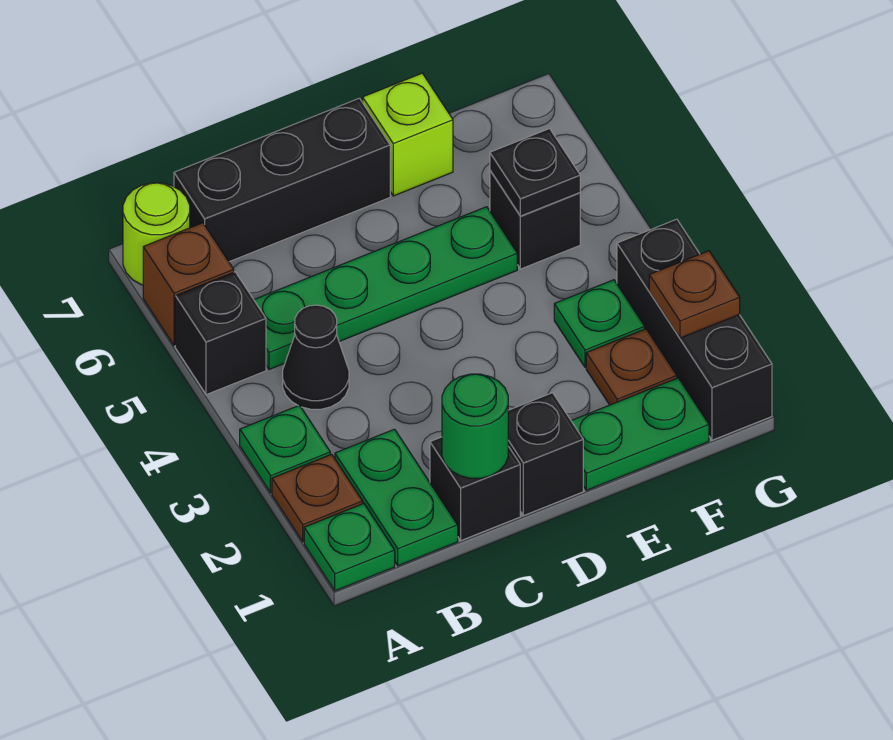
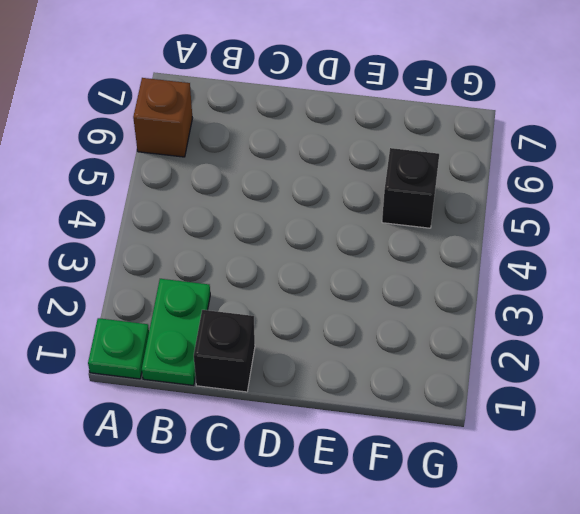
none -> brown 1x1 plate [272,454,363,542]
none -> green 1x1 plate [240,405,330,493]
none -> black 1x1 brick [175,272,266,395]

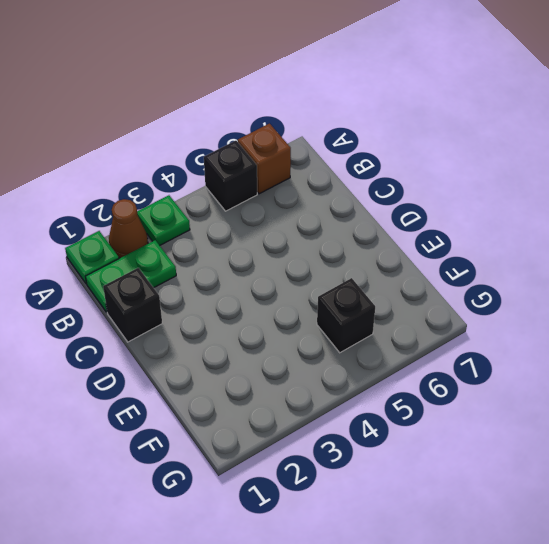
brown 1x1 cone [109,199,148,258] -> brown 1x1 plate [272,454,363,542]
none -> lime 1x1 round brick [123,183,190,285]
none -> black 1x1 cone [283,305,349,409]
none -> green 1x4 plate [254,207,517,369]

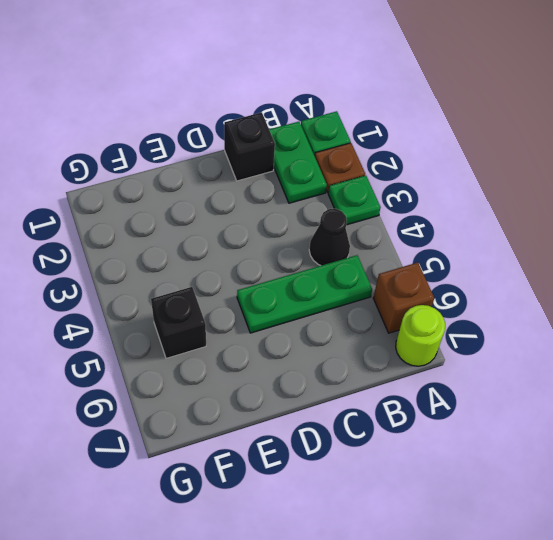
green 1x3 plate [237,255,372,333] -> green 1x4 plate [254,207,517,369]
none -> black 1x1 brick [175,272,266,395]
none -> black 1x3 brick [174,98,390,262]
none -> black 1x1 brick [508,393,583,516]

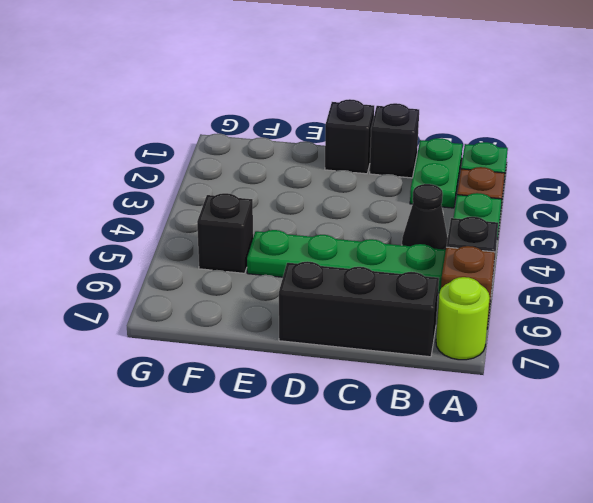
none -> green 1x2 plate [571,378,709,490]
none -> lime 1x1 brick [363,73,453,196]
none -> brown 1x1 plate [586,329,677,405]

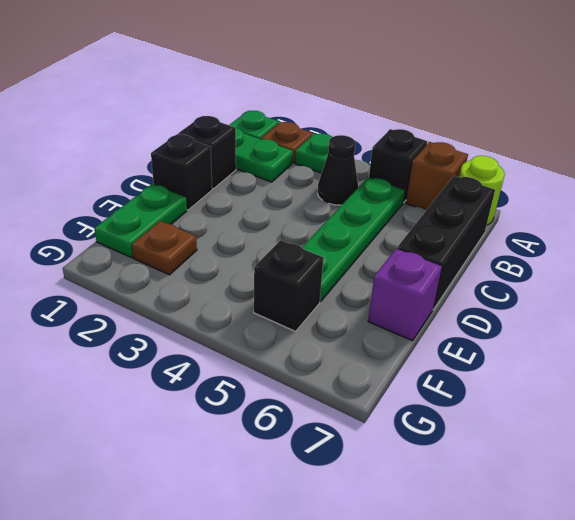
purple 1x1 brick [368,249,442,341] -> lime 1x1 brick [363,73,453,196]
none -> green 1x1 plate [554,280,645,367]
none -> black 1x3 brick [617,219,772,440]
none -> green 1x1 round brick [442,374,508,478]

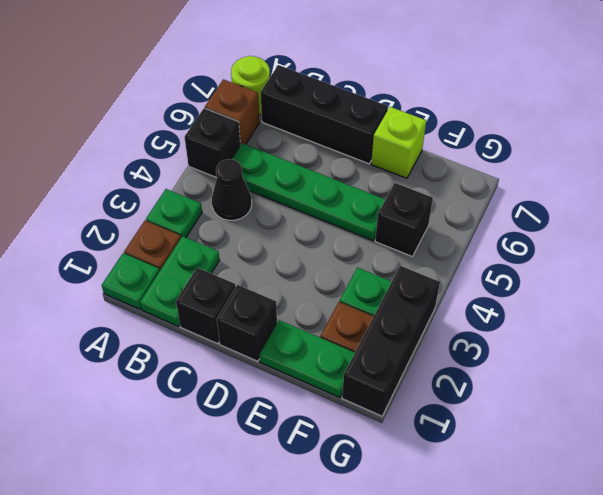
none -> green 1x1 round brick [442,374,508,478]
none -> black 1x1 plate [490,129,580,216]
none -> brown 1x1 plate [649,251,740,338]

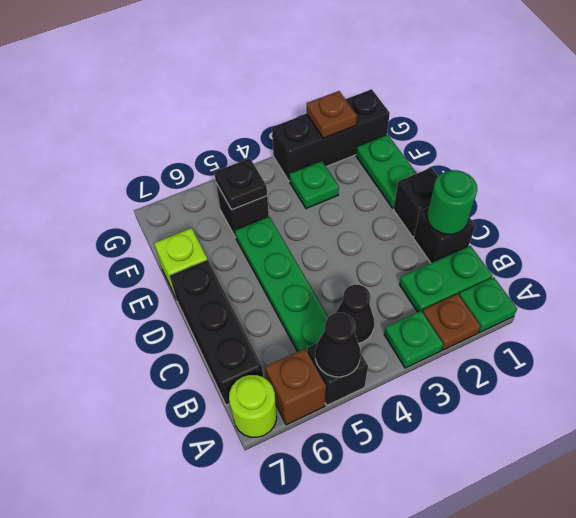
black 1x1 cone [315,313,361,377] -> none
none -> brown 1x1 plate [586,329,677,405]

